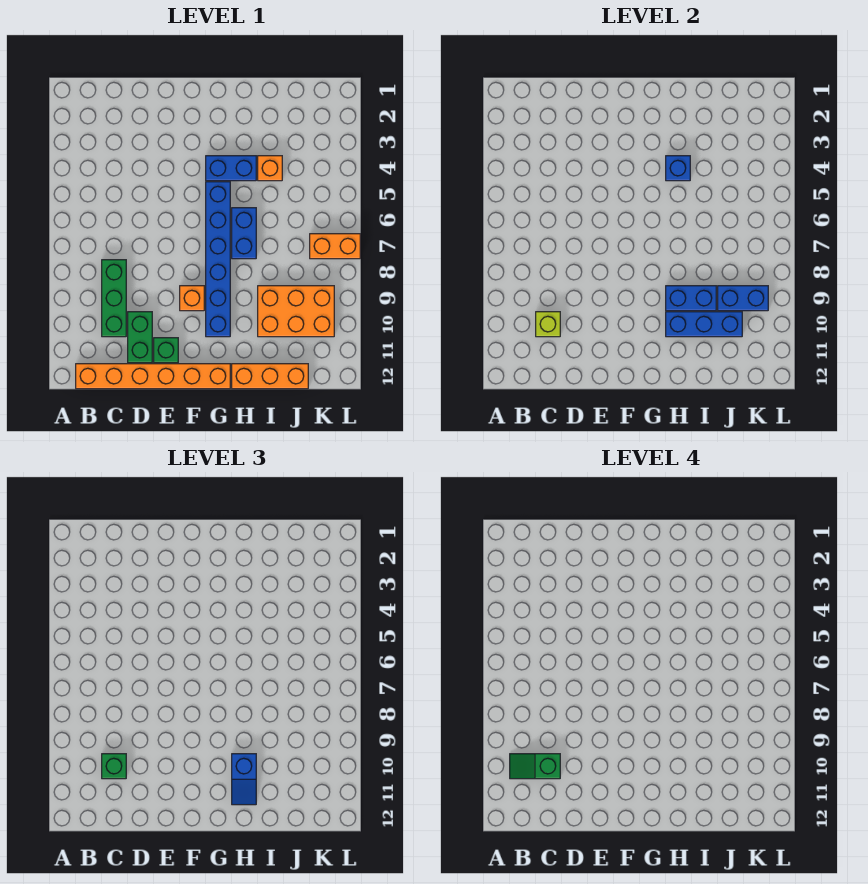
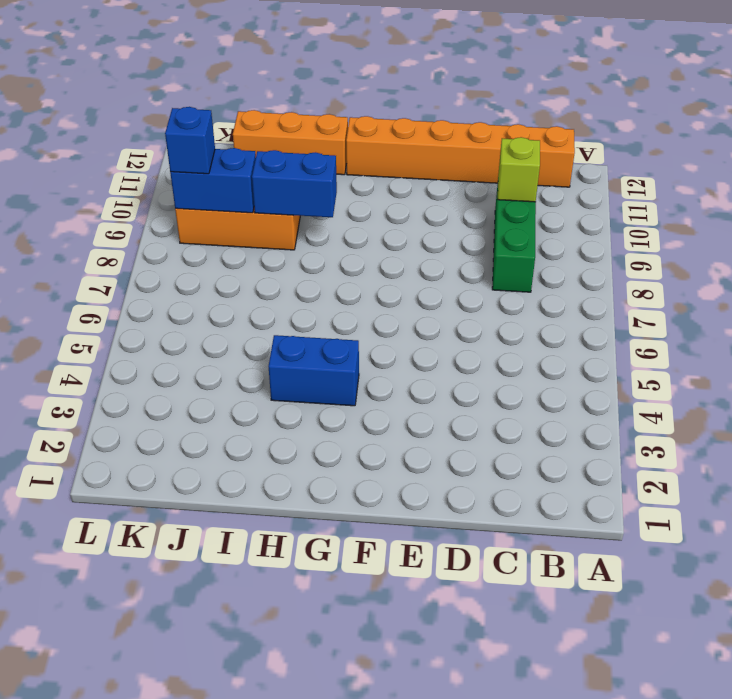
blue 1x1 brick [165,107,215,174] -> blue 1x1 brick moved to [666,156,690,181]
none -> green 1x2 brick [128,312,152,363]
none -> green 1x1 brick [154,338,178,363]
none -> orange 1x1 brick [180,286,204,311]

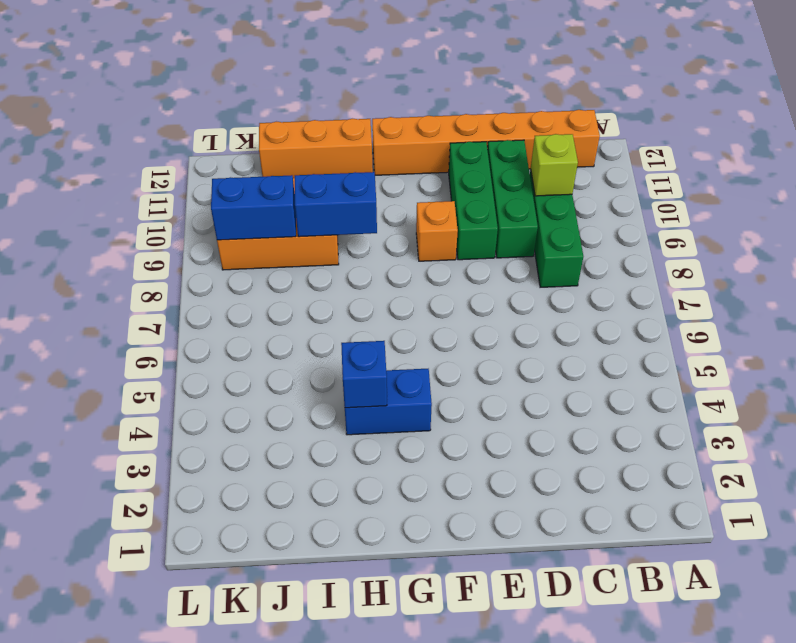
green 1x3 brick [487,140,538,258] -> green 1x2 brick [128,312,152,363]
green 1x3 brick [449,142,498,260] -> green 1x1 brick [154,338,178,363]
none -> blue 1x6 brick [206,182,230,337]
none -> blue 1x2 brick [232,208,256,259]
none -> orange 1x1 brick [258,156,282,181]

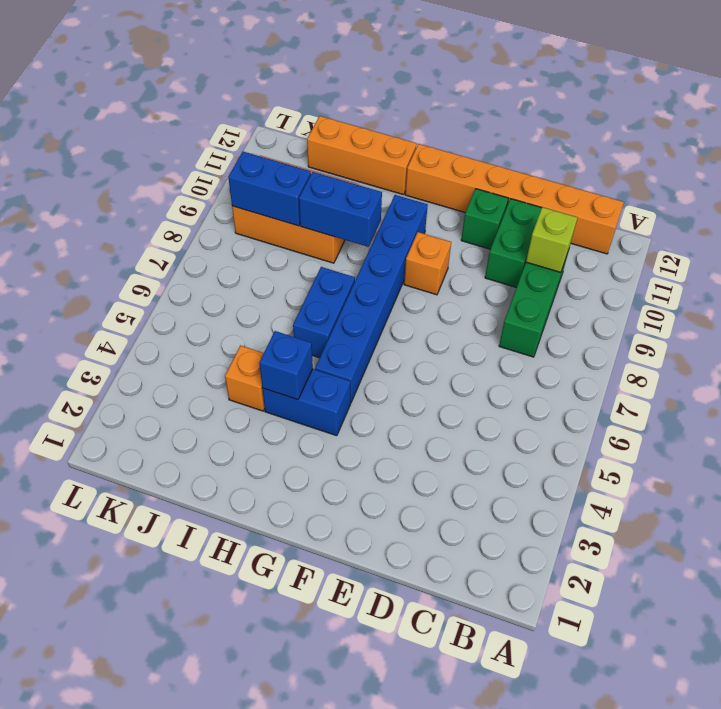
none -> orange 1x2 brick [310,234,360,259]
none -> blue 1x3 brick [666,312,742,337]
none -> green 1x1 brick [102,754,126,779]

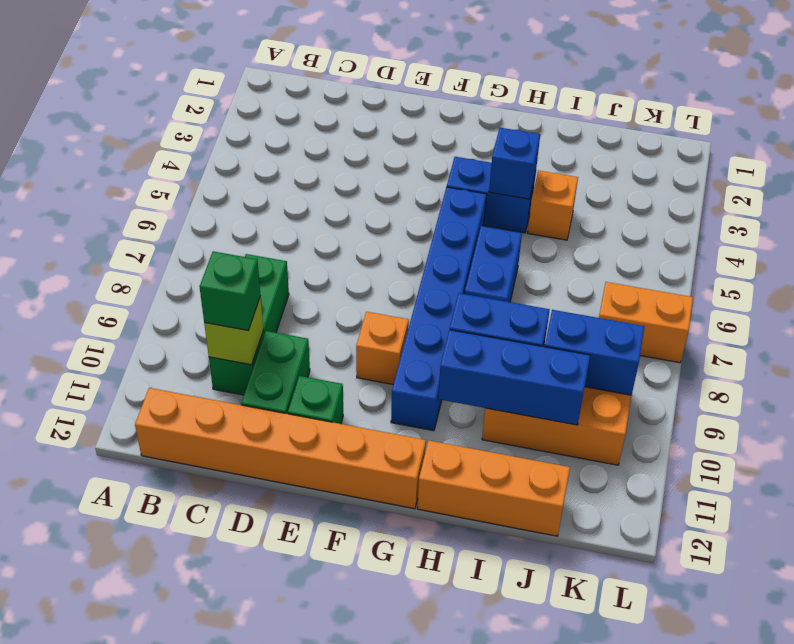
none -> blue 1x2 slope [232,754,256,805]
none -> green 1x2 slope [510,754,560,779]

